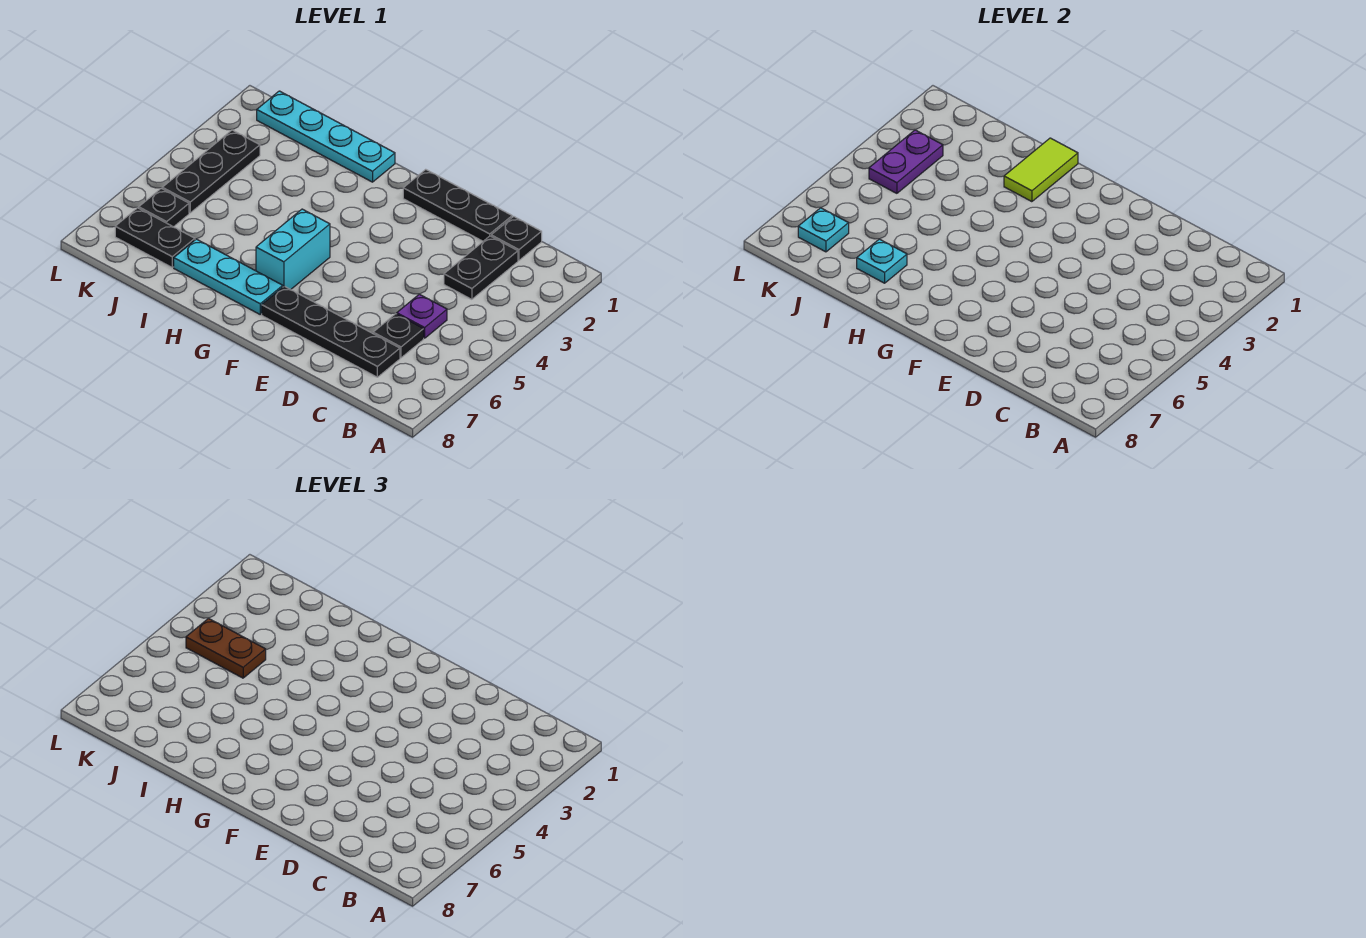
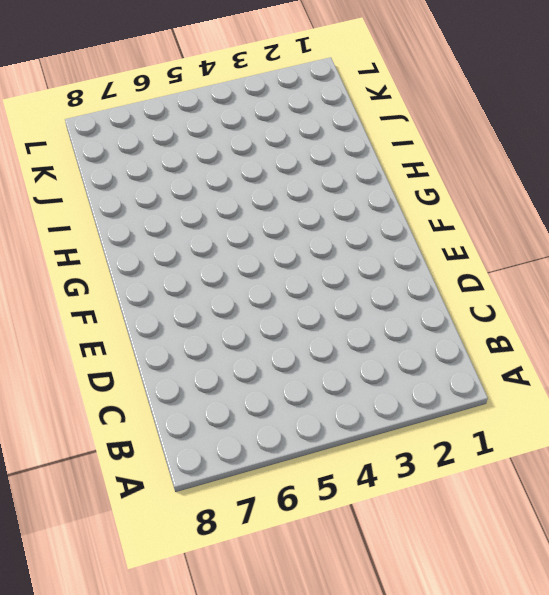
none -> black 1x1 plate [491,216,542,260]
none -> black 1x2 plate [444,236,518,299]
none -> purple 1x1 plate [397,294,447,338]

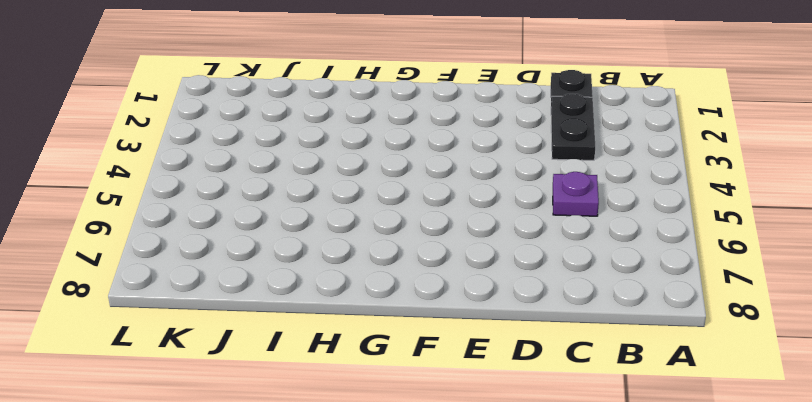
none -> black 1x1 plate [373,314,424,358]
none -> black 1x4 plate [262,286,400,377]
none -> black 1x3 plate [403,169,512,241]

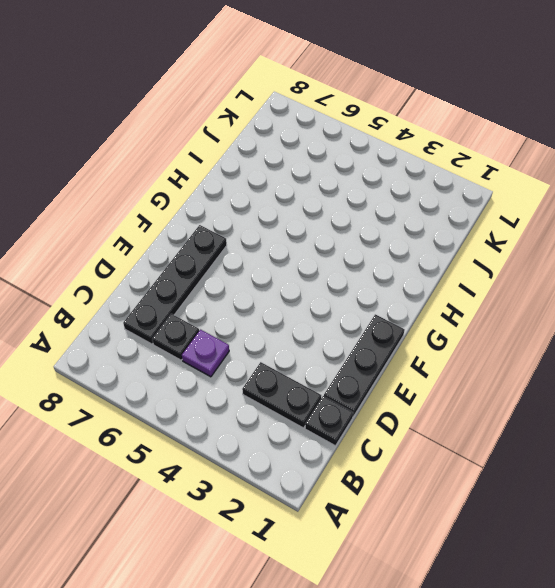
none -> cyan 1x2 brick [256,209,330,289]
none -> cyan 1x3 plate [174,239,283,314]
none -> cyan 1x4 plate [257,91,395,182]

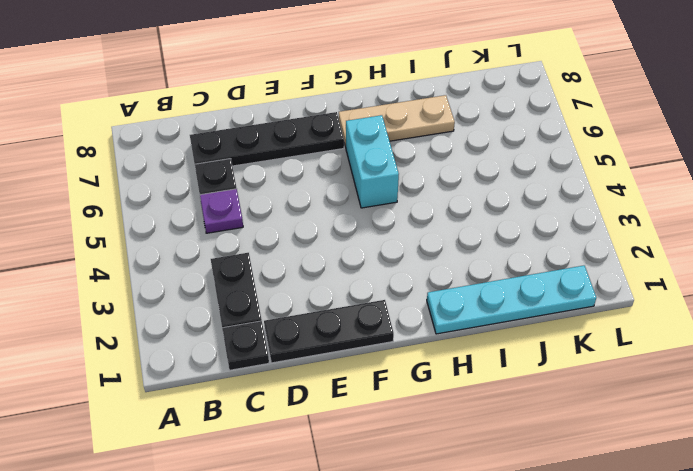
tan 1x3 plate [339,95,455,147] -> cyan 1x3 plate [174,239,283,314]
none -> black 1x2 plate [115,208,195,267]
none -> black 1x3 plate [162,130,260,213]
none -> black 1x1 plate [139,188,189,227]

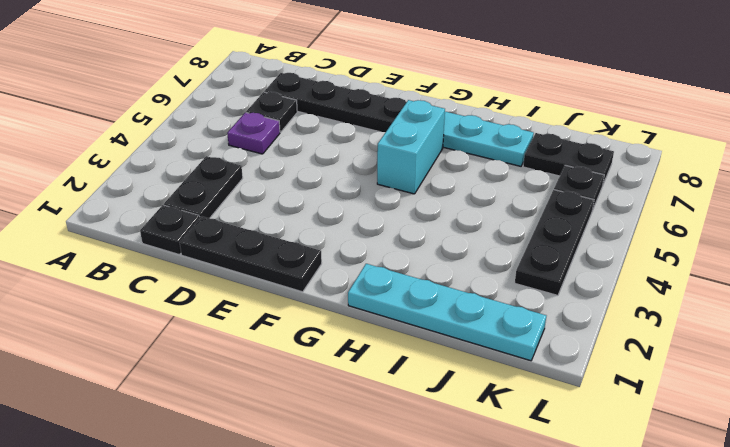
none -> lime 1x2 tile [1004,138,1078,202]
none -> cyan 1x1 plate [857,239,907,283]
none -> purple 1x2 plate [869,130,943,193]

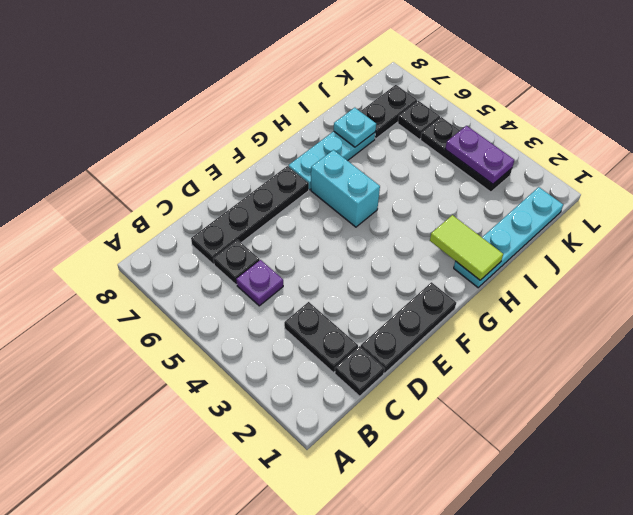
none -> cyan 1x1 plate [798,208,849,252]
none -> brown 1x2 plate [186,619,266,678]

